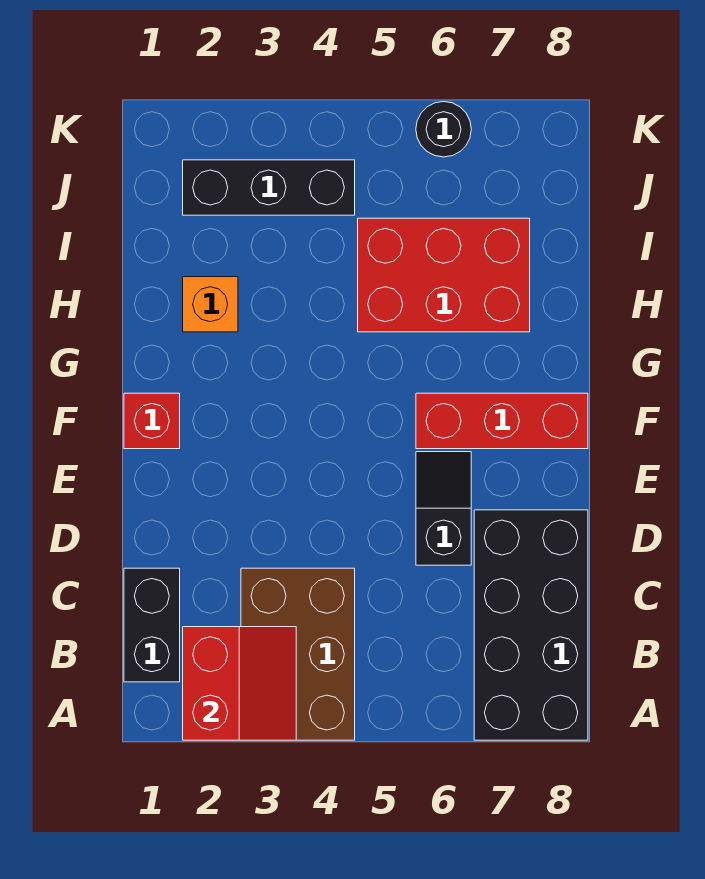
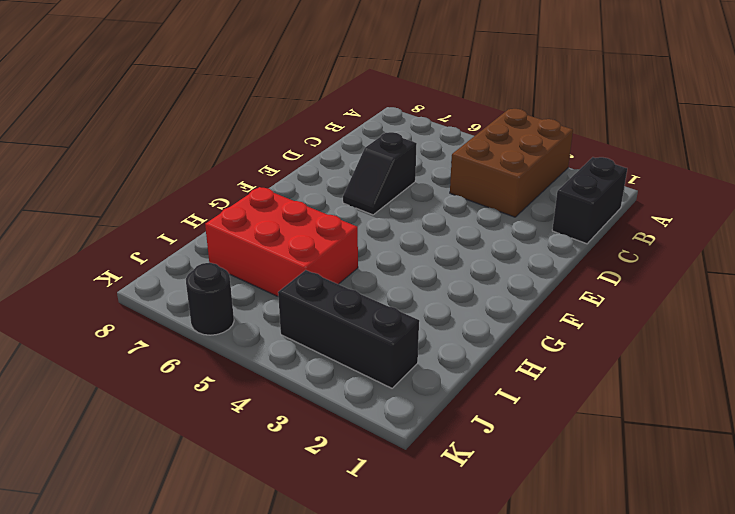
none -> black 2x4 brick [474,510,588,740]
none -> red 1x1 brick [124,393,180,449]

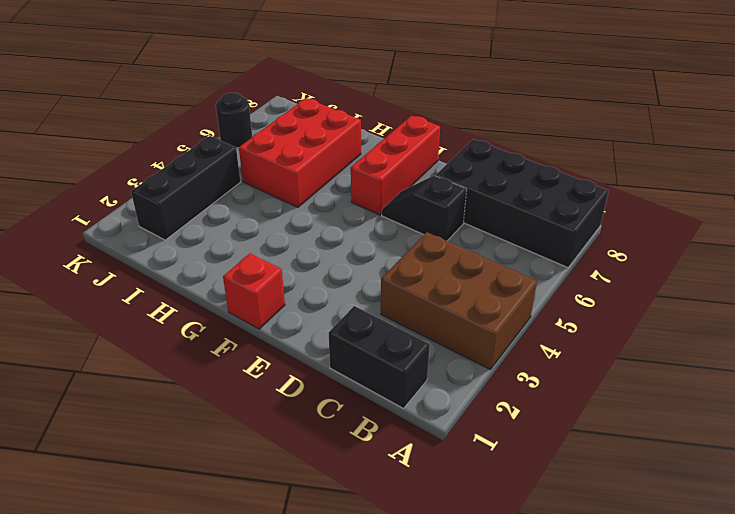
none -> orange 1x1 brick [183,277,238,332]
none -> red 2x2 slope [183,627,296,740]

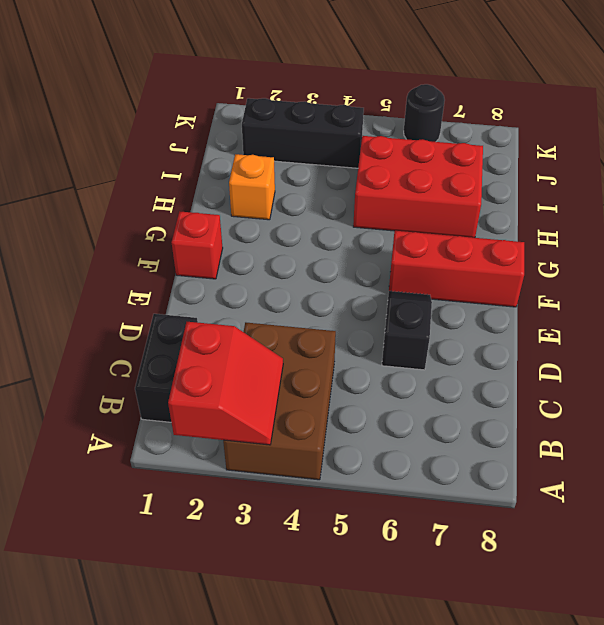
none -> black 2x4 brick [474,510,588,740]

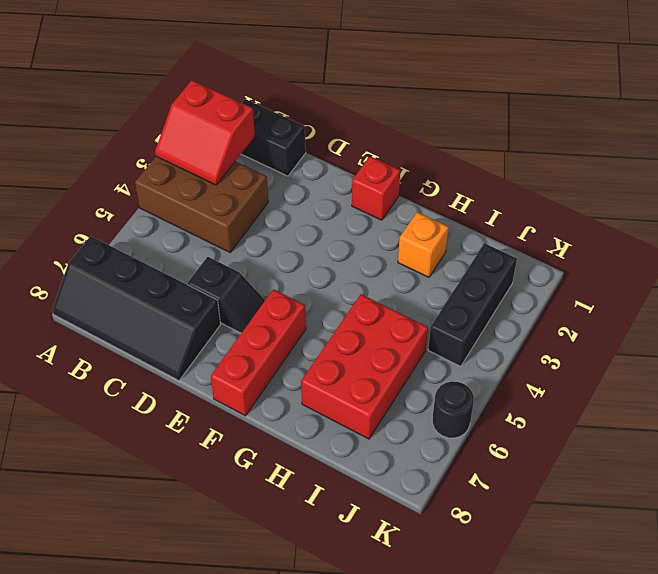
black 2x4 slope [52,236,220,381] -> black 2x4 brick [474,510,588,740]

